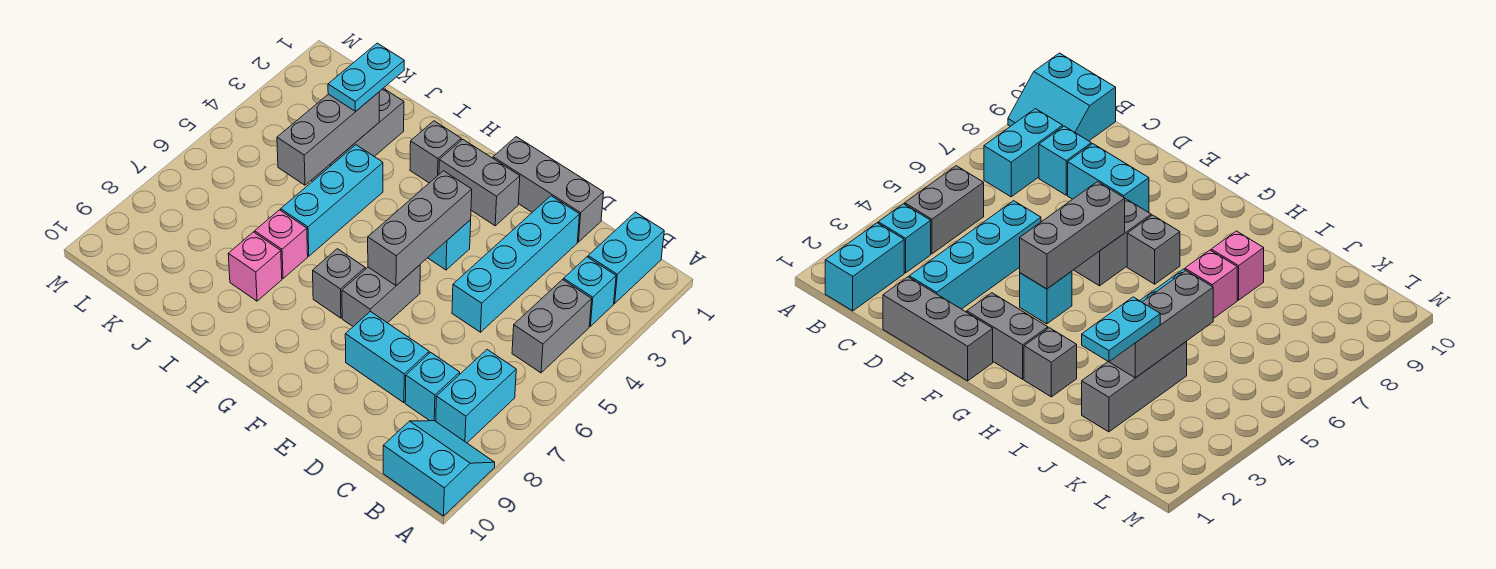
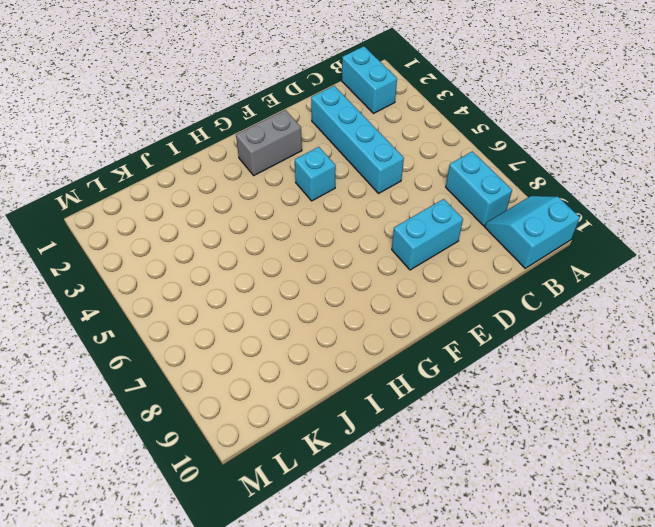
none -> cyan 1x1 brick [564,257,616,326]
none -> grey 1x2 brick [512,280,592,373]
none -> cyan 1x1 brick [405,352,460,421]

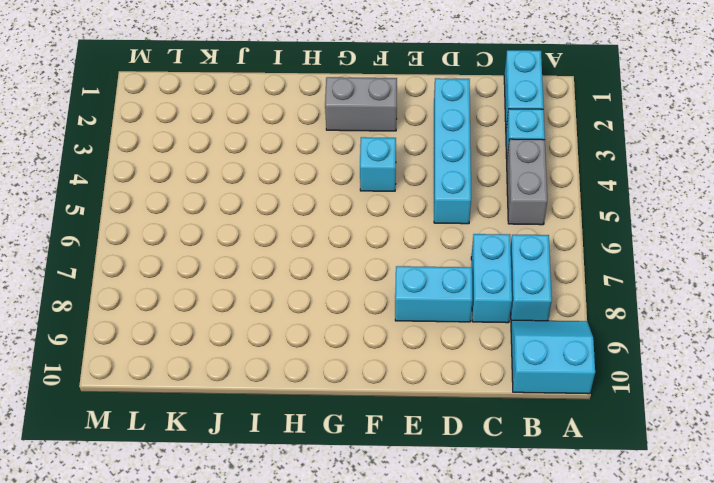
cyan 1x2 brick [471,234,512,323] -> cyan 1x1 brick [405,352,460,421]
none -> grey 1x3 brick [493,137,604,242]
none -> grey 1x2 brick [342,265,420,326]
none -> grey 1x1 brick [313,249,365,318]

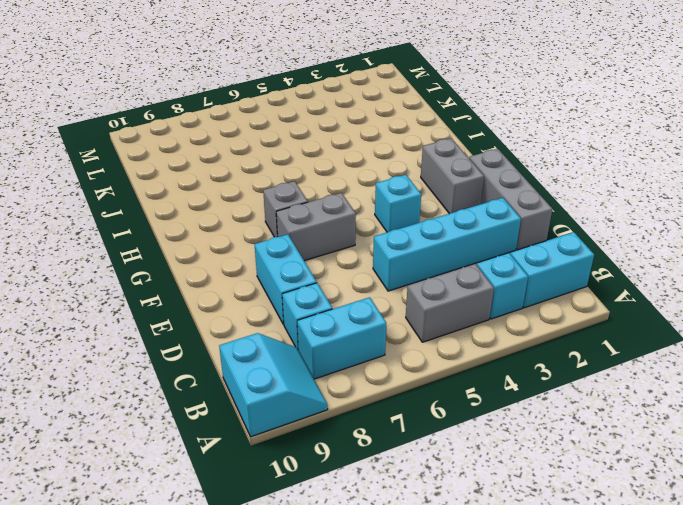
none -> grey 1x1 brick [410,121,461,183]
none -> cyan 1x3 brick [281,145,383,256]
none -> pink 1x1 brick [255,210,308,278]

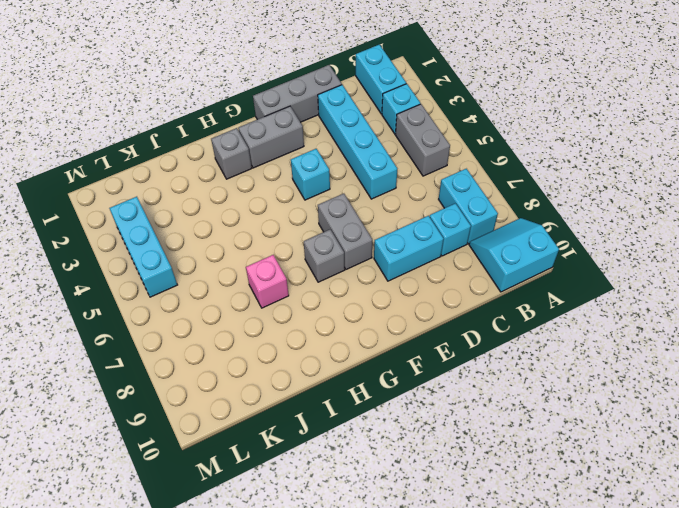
cyan 1x3 brick [109,197,177,297] -> cyan 1x3 brick moved to [281,145,383,256]
none -> pink 1x1 brick [228,232,282,301]
none -> grey 1x3 brick [311,88,404,182]
none -> grey 1x3 brick [368,171,472,286]

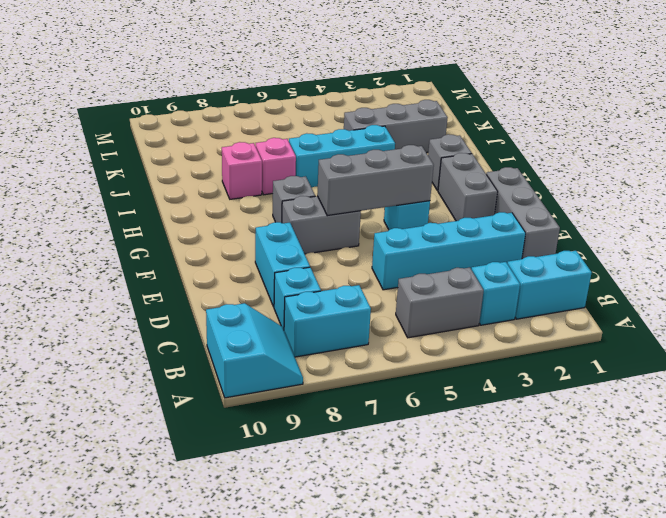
none -> grey 1x3 brick [277,92,379,185]
none -> cyan 1x2 plate [328,43,404,111]

